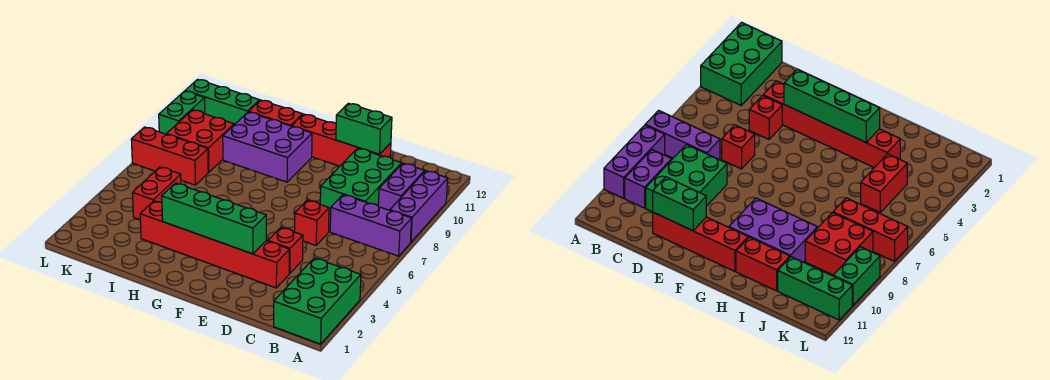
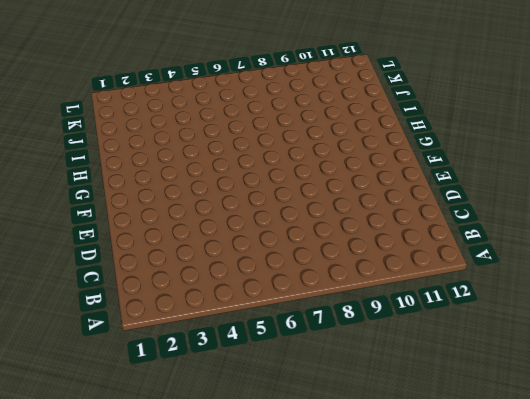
none -> green 2x3 brick [274,258,361,344]
none -> purple 1x3 brick [330,195,412,256]
none -> purple 1x3 brick [390,171,448,242]

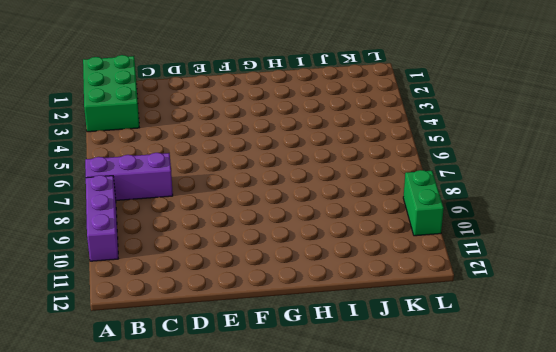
none -> purple 1x2 brick [378,163,425,210]
none -> green 2x3 brick [320,148,402,215]
none -> red 1x6 brick [140,201,290,288]

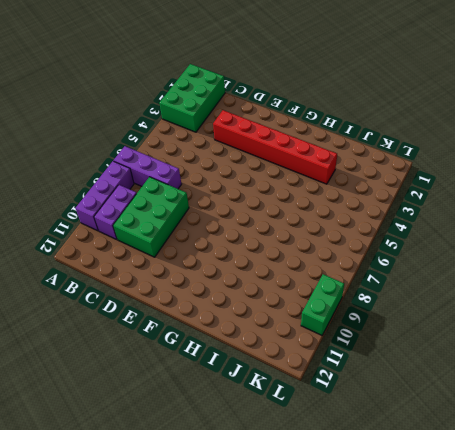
none -> red 1x1 brick [268,227,303,274]
none -> red 1x1 brick [295,200,329,245]
none -> red 1x4 brick [292,114,391,166]

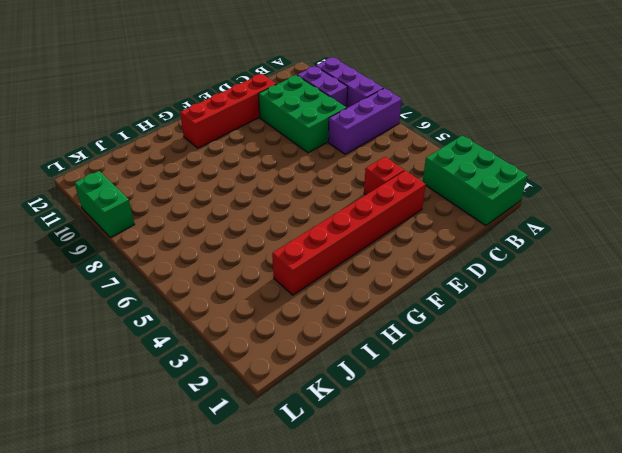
none -> red 1x1 brick [295,200,329,245]
none -> purple 2x3 brick [223,112,312,182]
none -> red 1x2 brick [249,100,303,126]

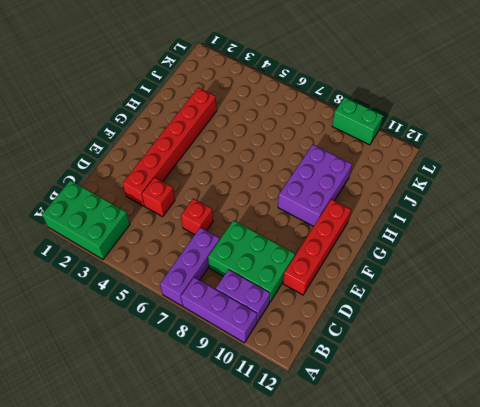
none -> red 1x2 brick [249,100,303,126]
none -> red 1x2 brick [132,167,181,220]
none -> red 1x3 brick [131,127,208,185]

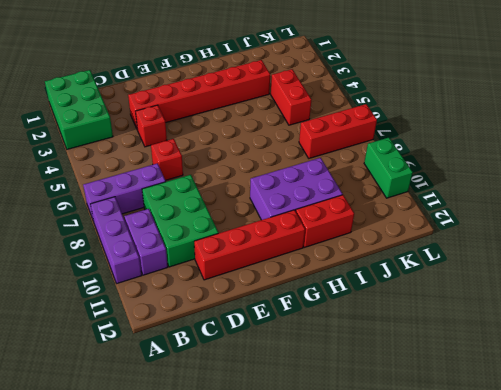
none -> red 2x2 brick [167,110,234,172]
none -> green 1x3 brick [185,79,260,125]
none -> green 1x2 brick [336,103,392,154]

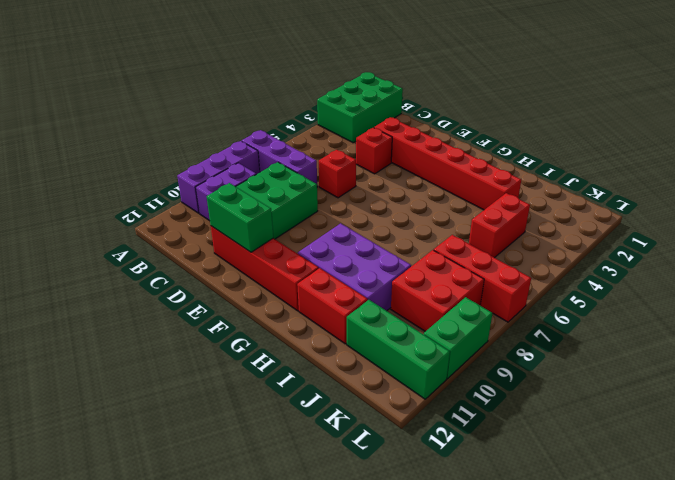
none -> green 1x4 brick [162,183,266,254]

